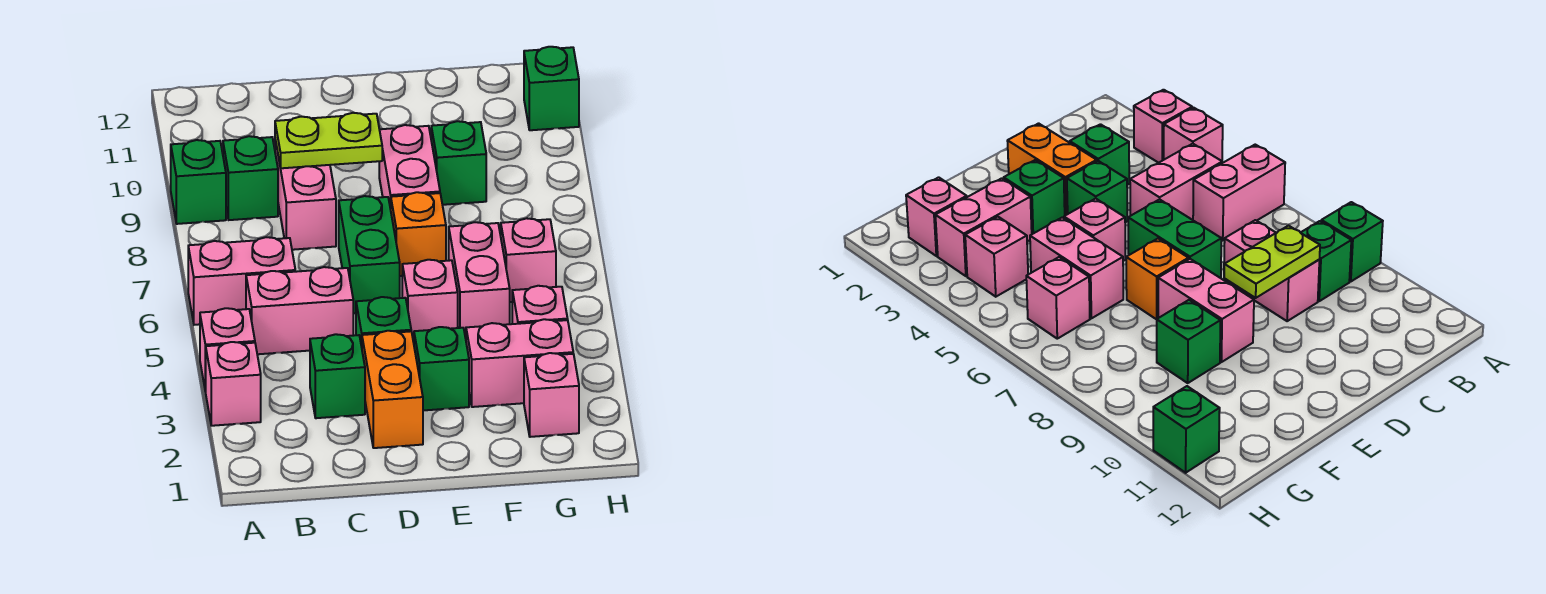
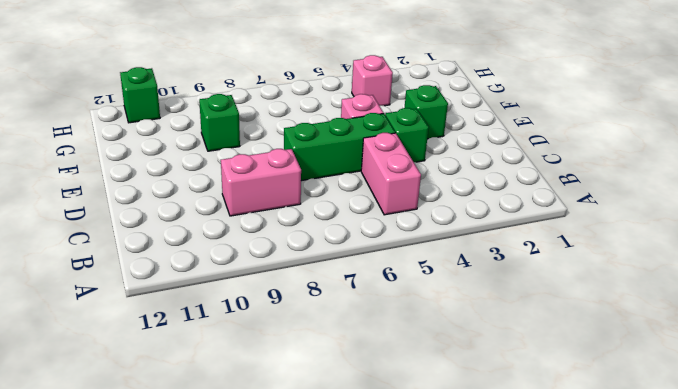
green 1x3 brick [284,113,395,181] -> green 1x2 brick [339,196,400,313]
none -> pink 1x1 brick [206,342,261,426]
none -> pink 1x1 brick [200,308,255,392]
none -> pink 1x2 brick [188,237,295,325]

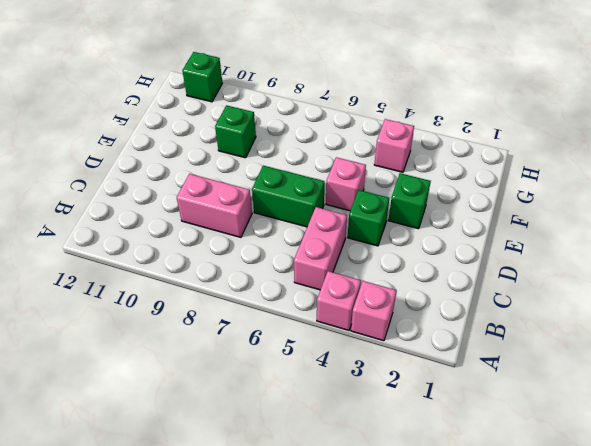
none -> pink 1x2 brick [188,237,295,325]
none -> green 1x1 brick [171,140,226,224]
none -> green 1x1 brick [223,136,278,220]

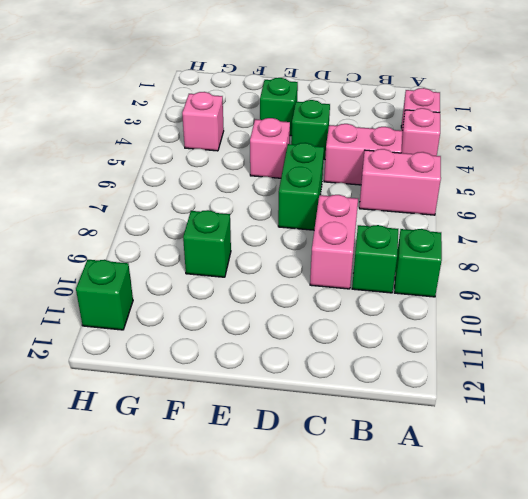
none -> green 1x1 brick [310,334,365,418]
none -> orange 1x2 brick [362,331,423,448]
none -> orange 1x1 brick [391,192,446,276]

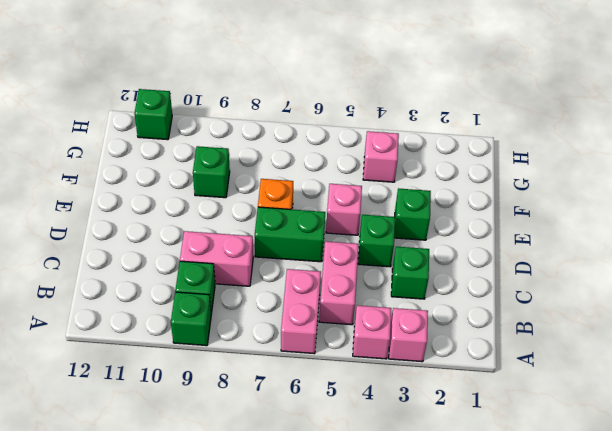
none -> orange 1x2 brick [362,331,423,448]
none -> pink 1x2 brick [379,125,440,209]
none -> pink 1x2 brick [466,319,573,407]

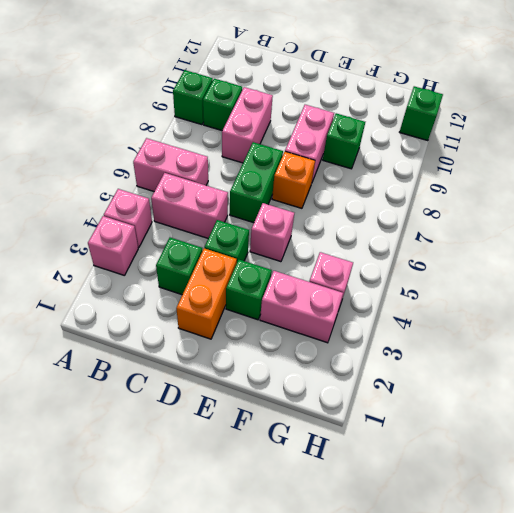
none -> pink 1x2 brick [449,222,510,338]
none -> pink 1x1 brick [524,353,579,437]
none -> pink 1x1 brick [501,218,556,302]

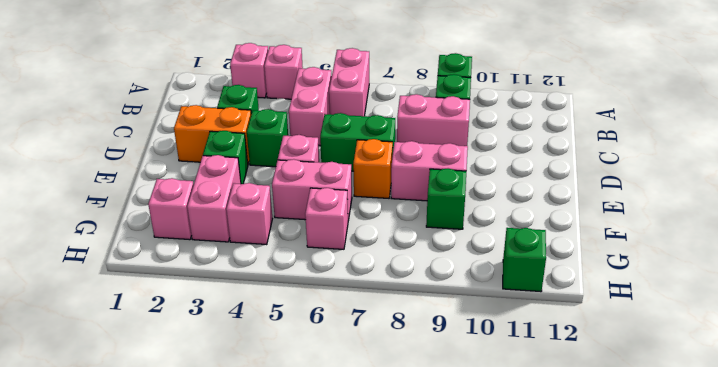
none -> lime 1x2 plate [275,113,382,168]

